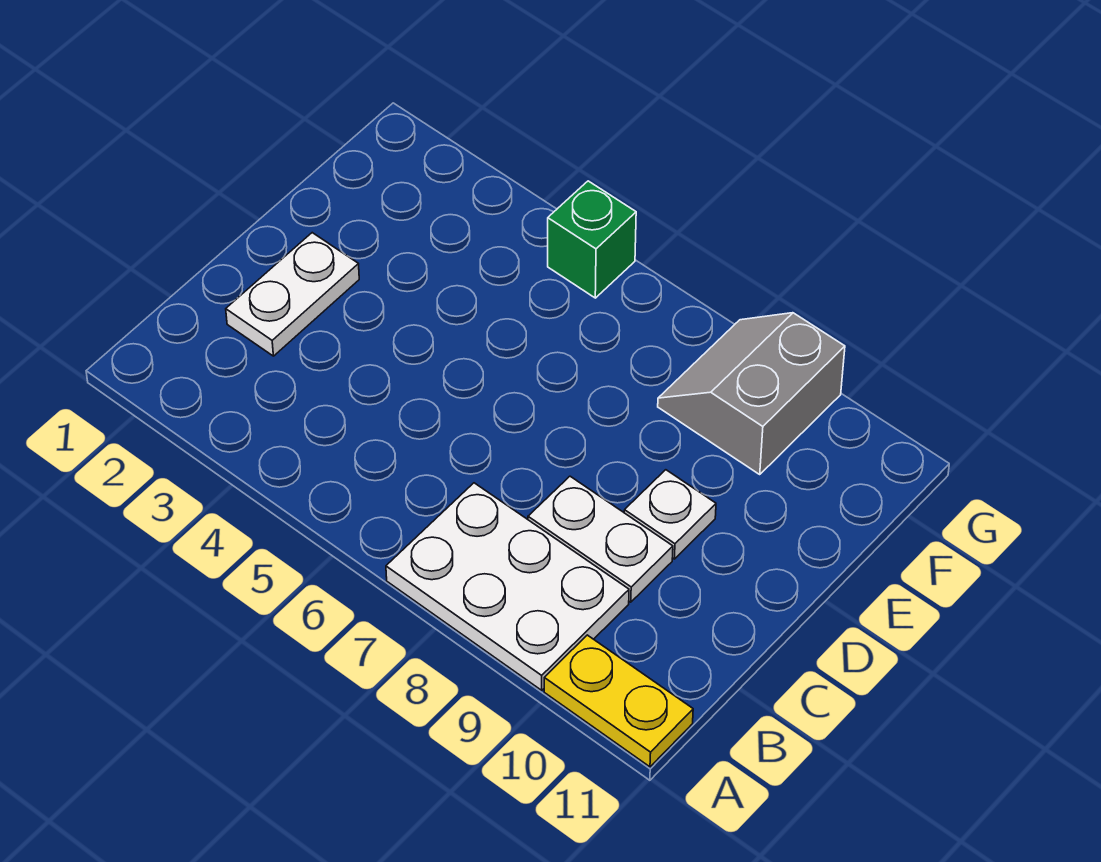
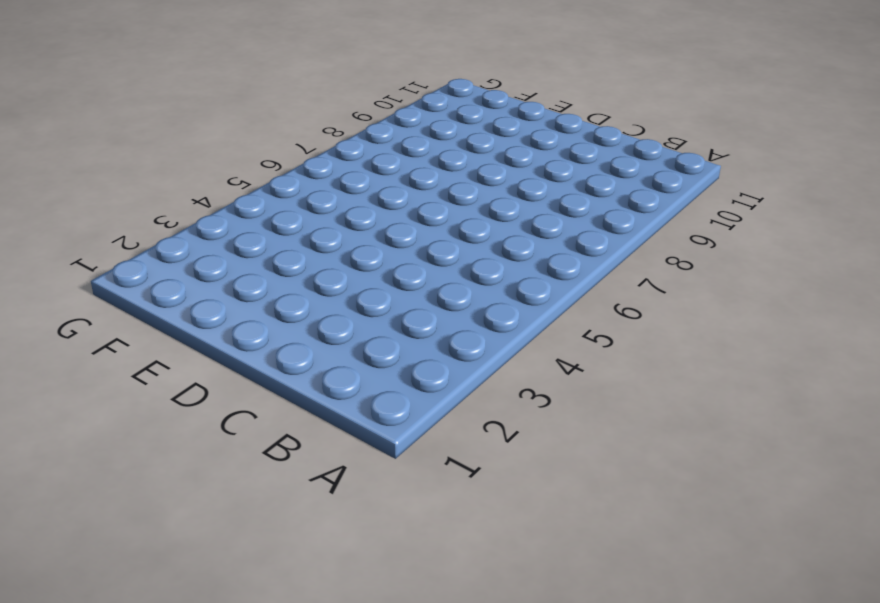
none -> white 2x3 plate [386,483,629,690]
none -> yellow 1x2 plate [544,635,693,767]

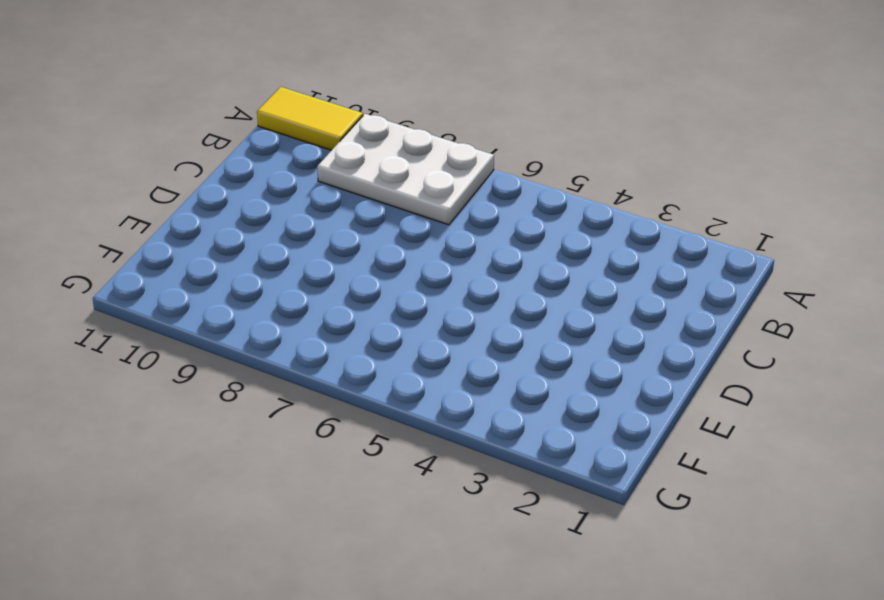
yellow 1x2 tile [257,87,363,150] -> yellow 1x2 plate [544,635,693,767]
none -> white 1x2 plate [226,233,359,356]
none -> white 1x2 plate [528,476,673,602]

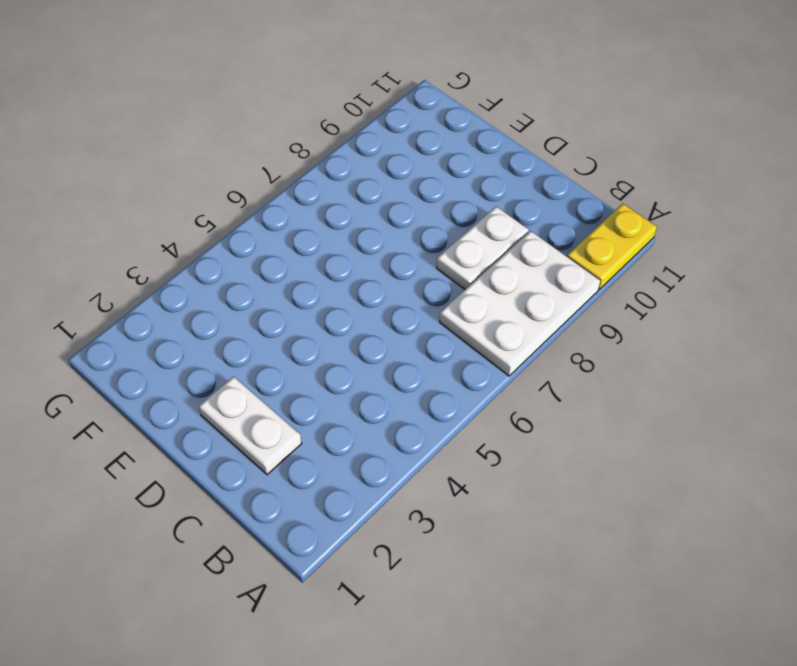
none -> white 1x1 plate [624,470,716,559]
none -> grey 2x2 slope [658,313,845,474]

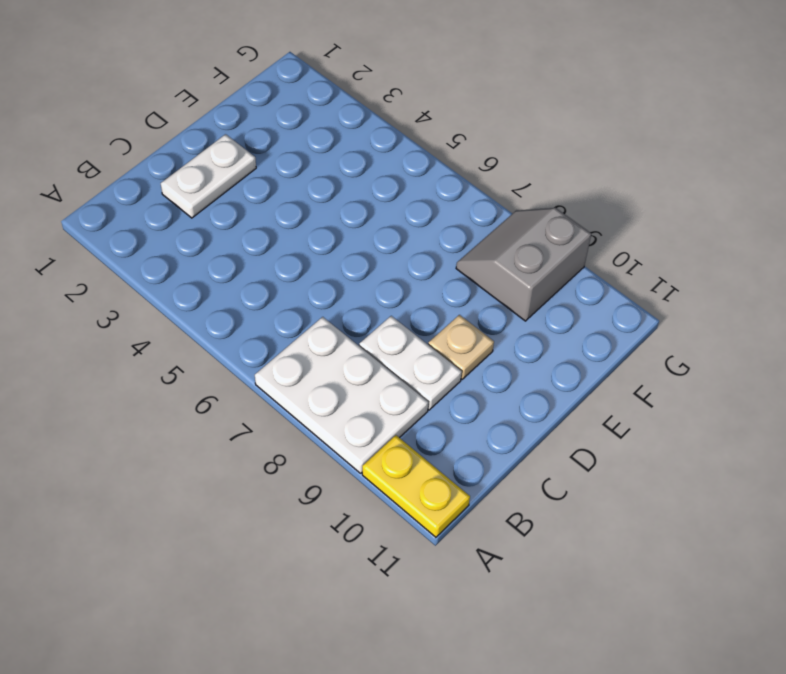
tan 1x1 plate [428,315,494,379] -> white 1x1 plate [624,470,716,559]
none -> green 1x1 brick [548,181,636,298]

